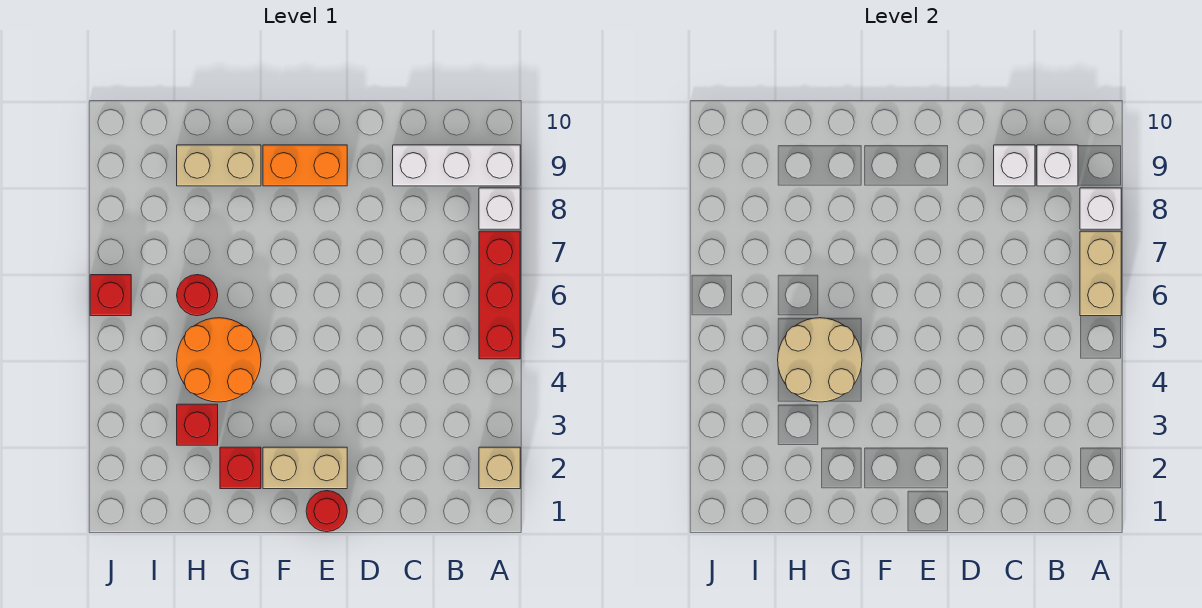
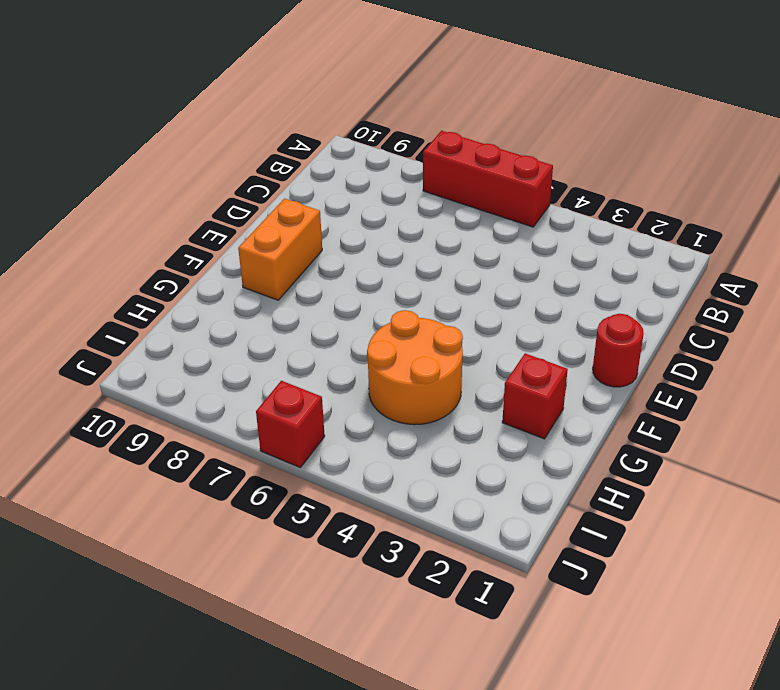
none -> tan 1x1 brick [479,447,520,489]
none -> white 1x1 brick [479,188,520,229]
none -> white 1x3 brick [393,145,520,186]

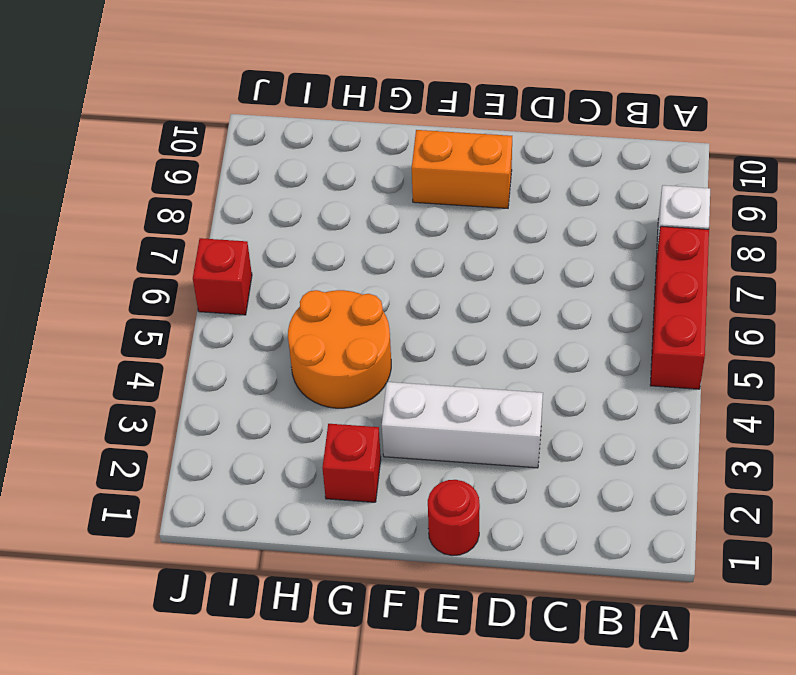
white 1x3 brick [382,382,543,468] -> white 1x3 brick moved to [393,145,520,186]
none -> tan 1x1 brick [479,447,520,489]
none -> tan 1x2 brick [263,447,347,489]
none -> tan 1x2 brick [177,145,261,186]

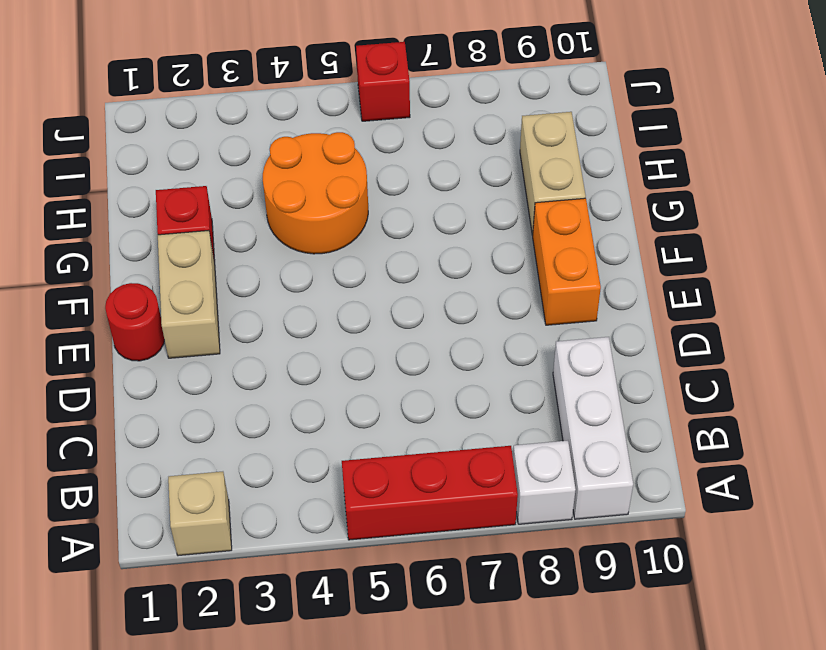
none -> red 1x1 brick [177,404,218,445]
none -> red 1x1 round brick [177,275,218,316]
none -> tan 1x2 brick [1080,231,1121,316]

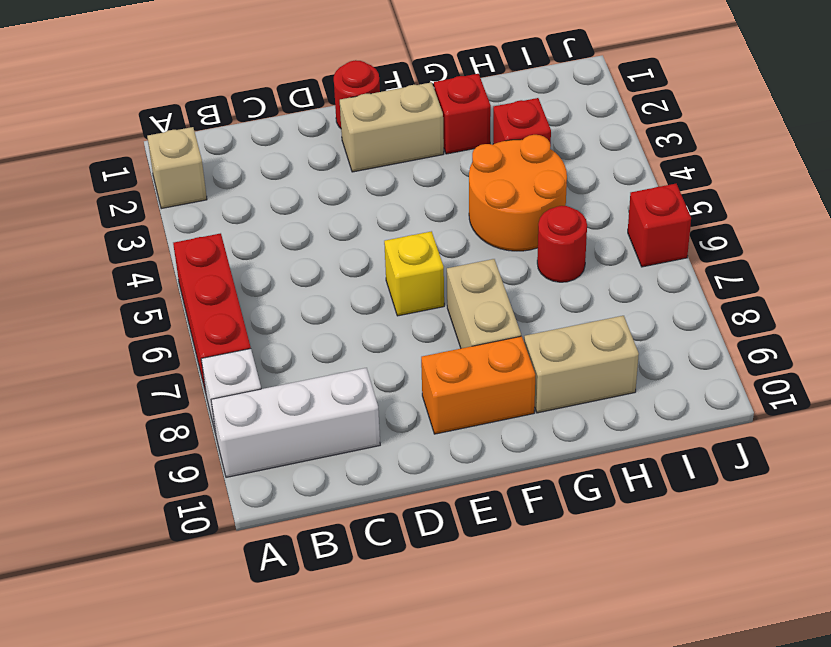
yellow 1x1 brick [384,231,444,316] -> none
tan 1x2 brick [447,259,521,348] -> tan 1x2 brick moved to [1080,231,1121,316]
none -> white 1x1 brick [1080,188,1121,229]
none -> white 1x1 brick [1037,145,1078,186]
none -> white 1x1 brick [994,145,1035,186]

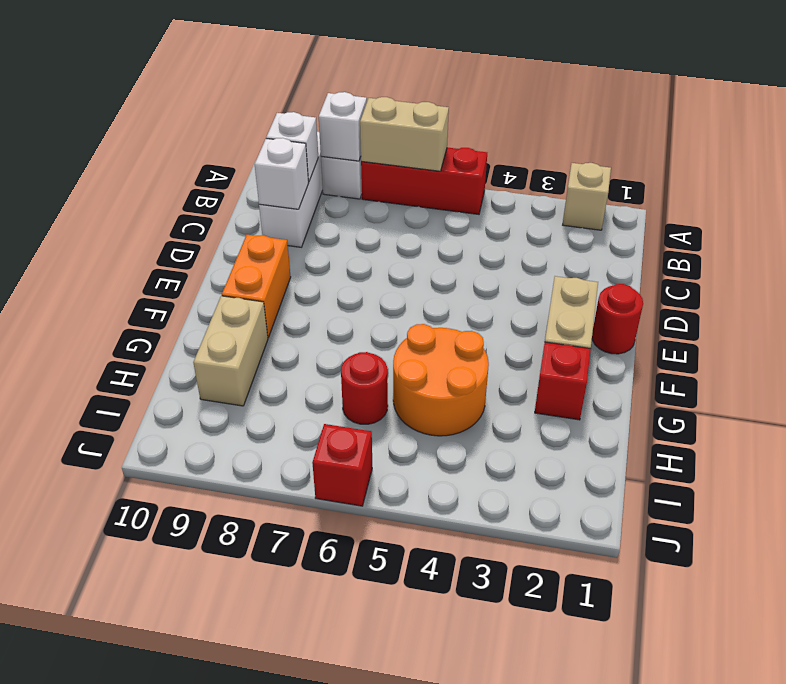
none -> red 1x1 brick [177,404,218,445]
none -> tan 2x2 round brick [778,318,862,402]

